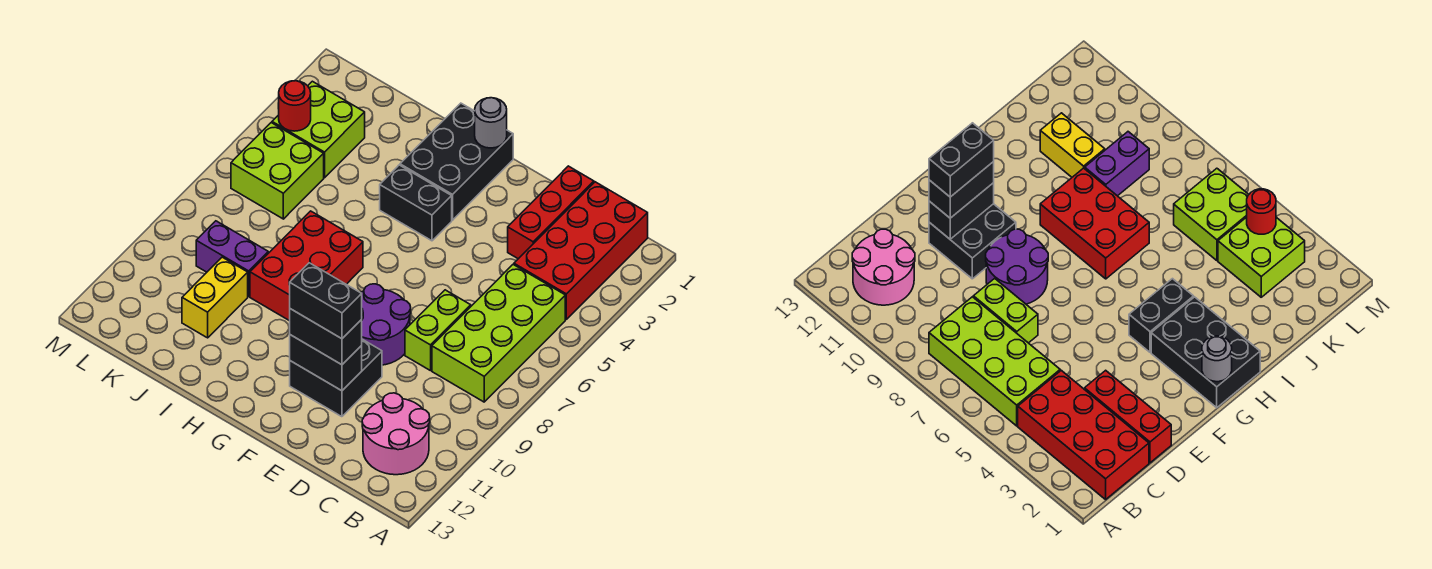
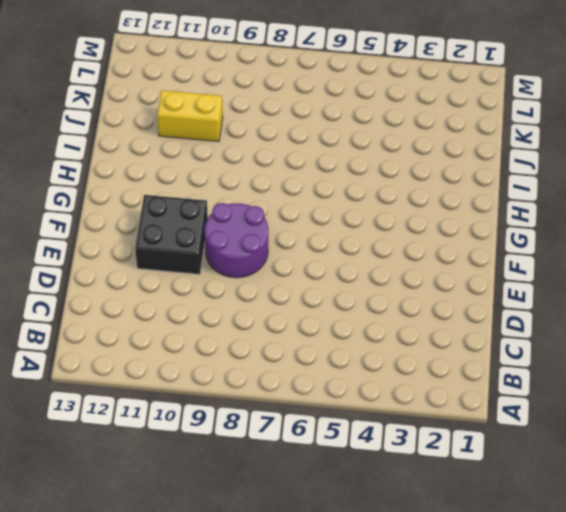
none -> red 2x4 brick [514,182,648,319]
none -> lime 2x4 brick [432,265,565,402]
none -> pink 2x2 round brick [362,393,430,475]

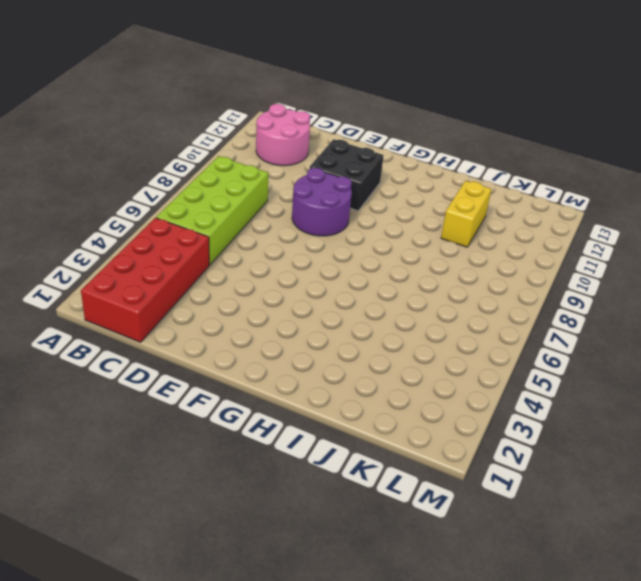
none -> red 1x3 brick [508,166,594,259]
none -> lime 1x2 brick [405,290,471,371]
none -> black 2x3 brick [400,103,513,220]

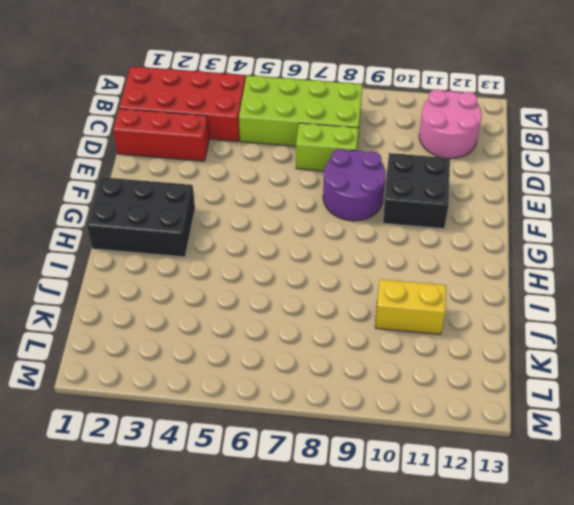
none -> black 1x2 brick [380,165,452,241]
none -> red 2x3 brick [250,211,363,321]
none -> purple 1x2 brick [196,221,268,297]

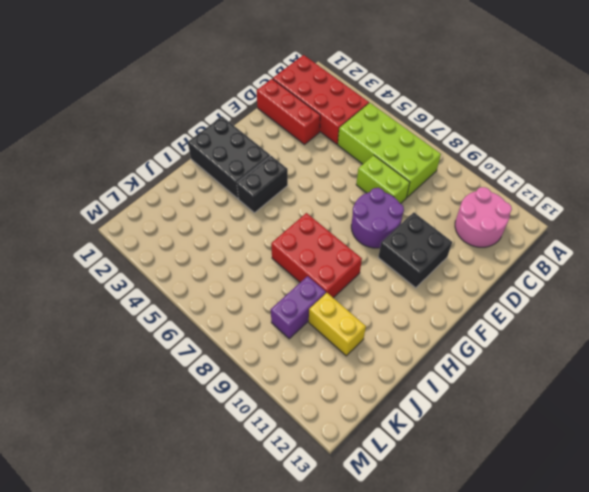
none -> lime 2x2 brick [272,81,365,178]
none -> lime 2x2 brick [231,123,324,219]
none -> black 1x2 brick [290,335,362,391]

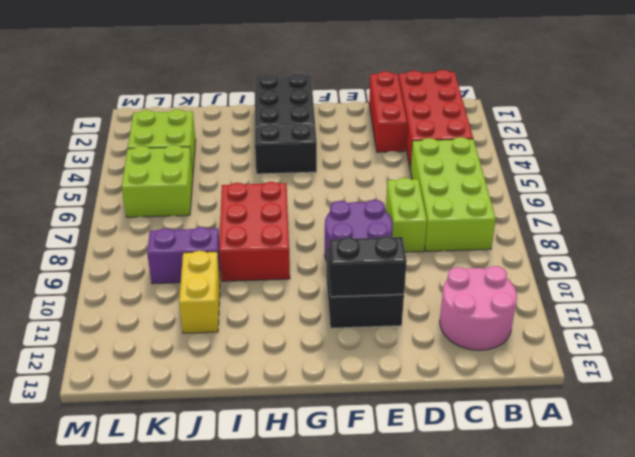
none -> grey 1x1 round brick [475,98,507,148]
none -> red 1x1 round brick [278,81,311,131]
none -> black 1x2 brick [290,309,362,365]

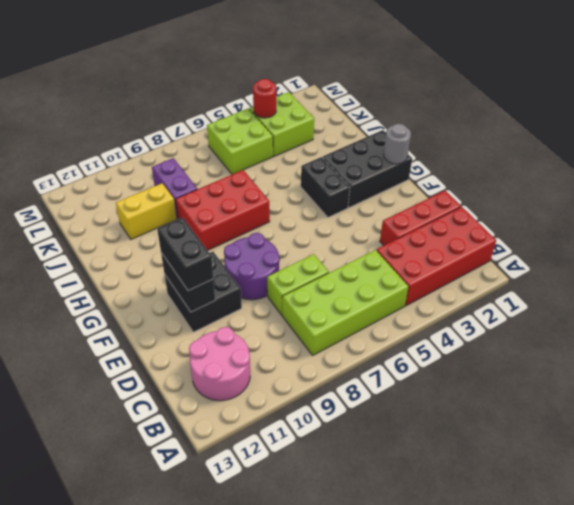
none -> black 1x2 brick [290,263,362,339]

